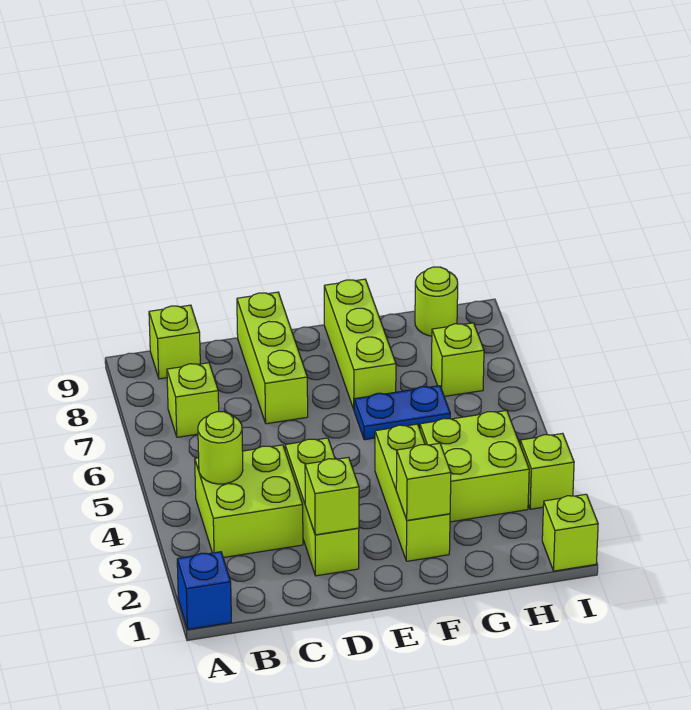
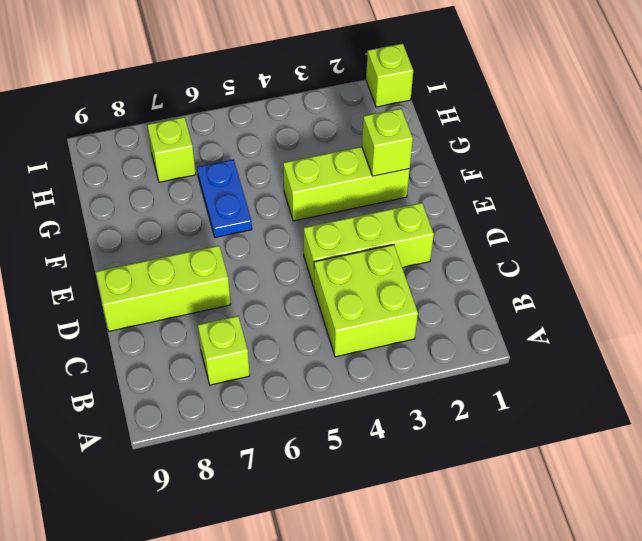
none -> blue 1x1 brick [177,552,231,629]
none -> lime 1x1 brick [149,305,200,379]
none -> lime 1x3 brick [324,279,396,409]

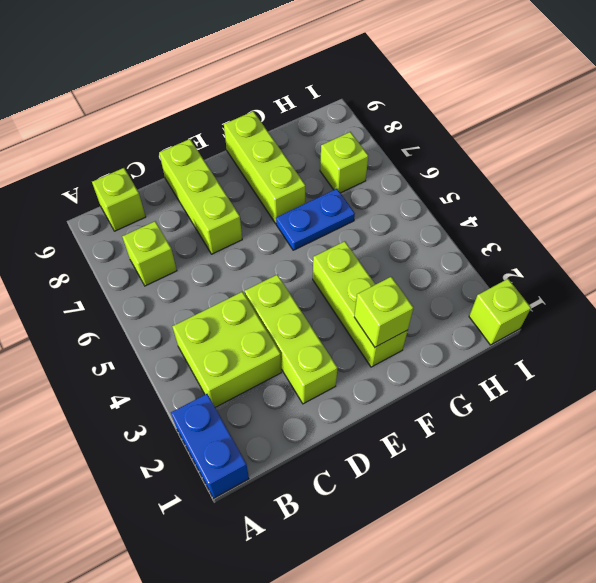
blue 1x2 brick [171,394,249,498] -> blue 1x1 brick [177,552,231,629]
none -> lime 2x2 brick [420,410,529,522]
none -> lime 1x1 round brick [415,267,458,336]
none -> lime 1x1 brick [520,433,574,509]

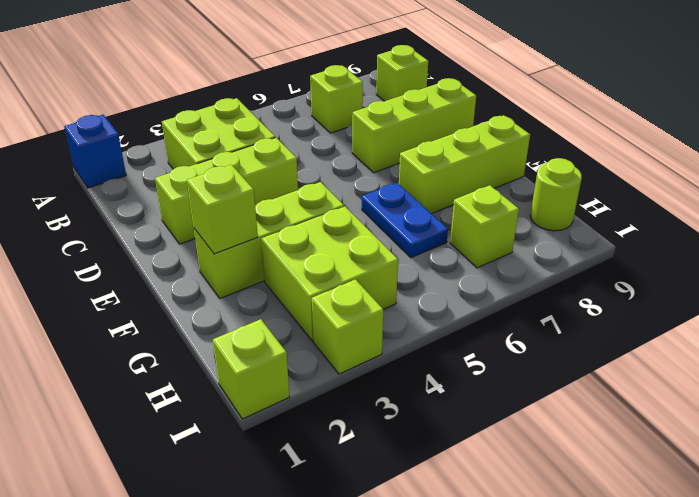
none -> lime 1x1 round brick [198,412,243,484]
none -> lime 1x1 brick [305,457,359,535]

